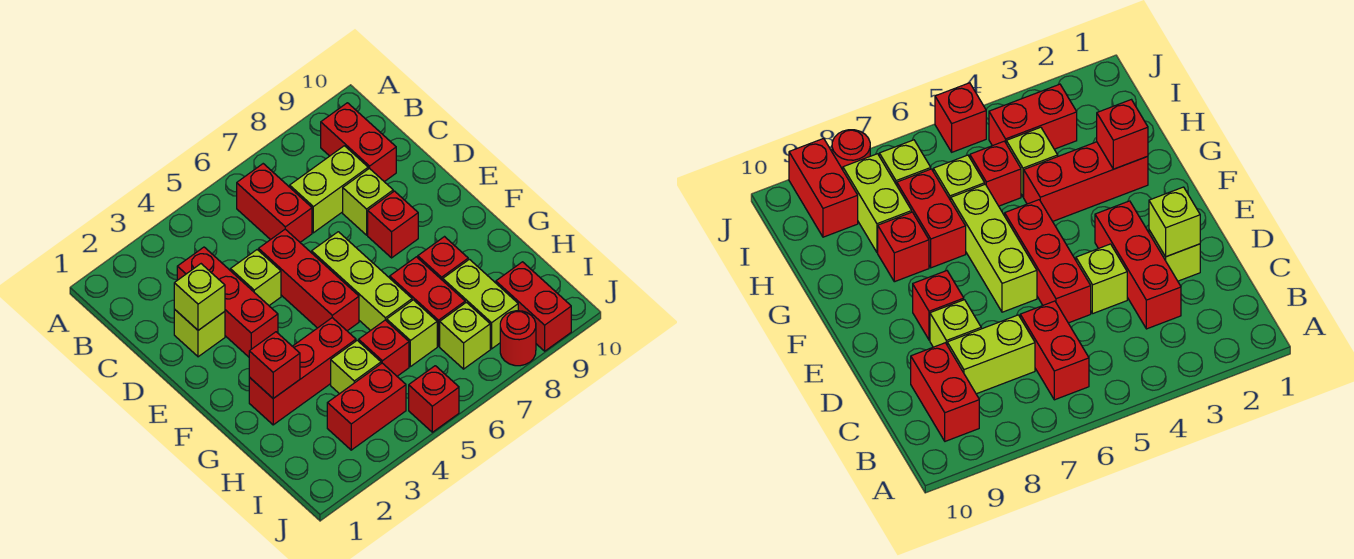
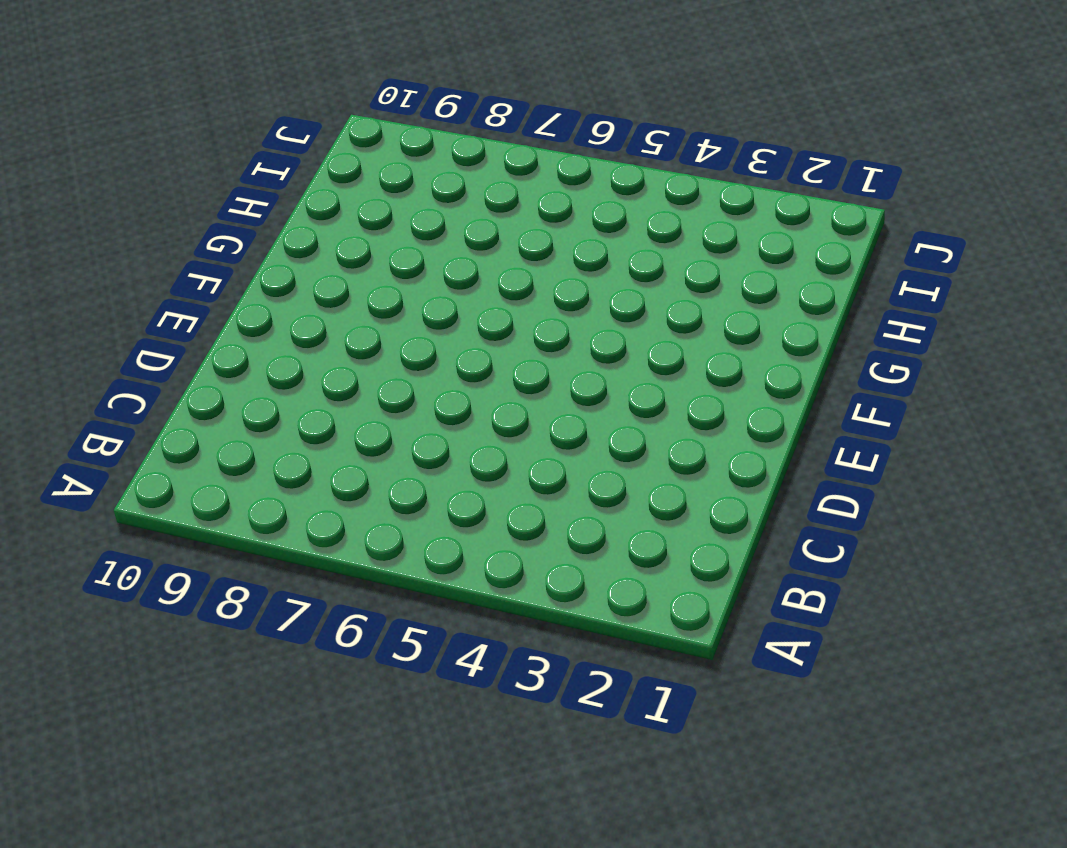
none -> red 1x2 brick [237,164,312,242]
none -> red 1x2 brick [321,103,396,182]
none -> red 1x3 brick [177,247,278,357]

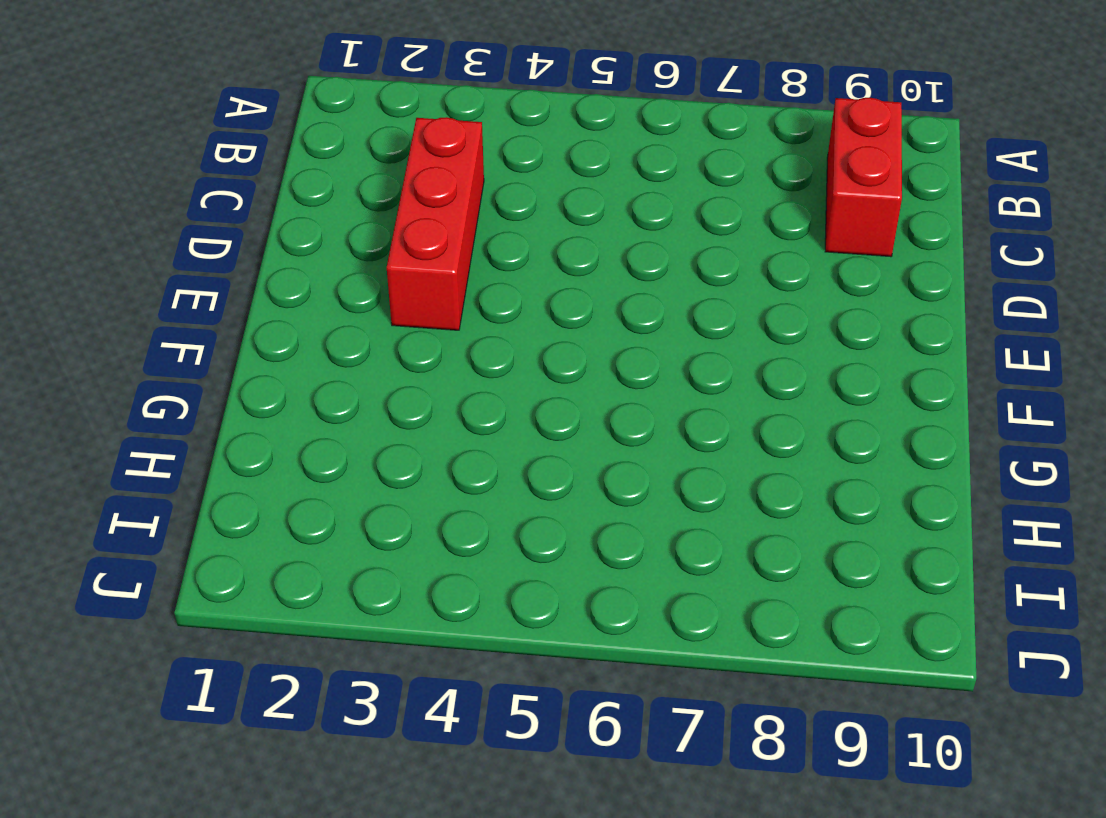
none -> red 1x2 brick [237,164,312,242]
none -> lime 1x2 brick [290,146,368,233]
none -> lime 1x1 brick [174,309,225,357]

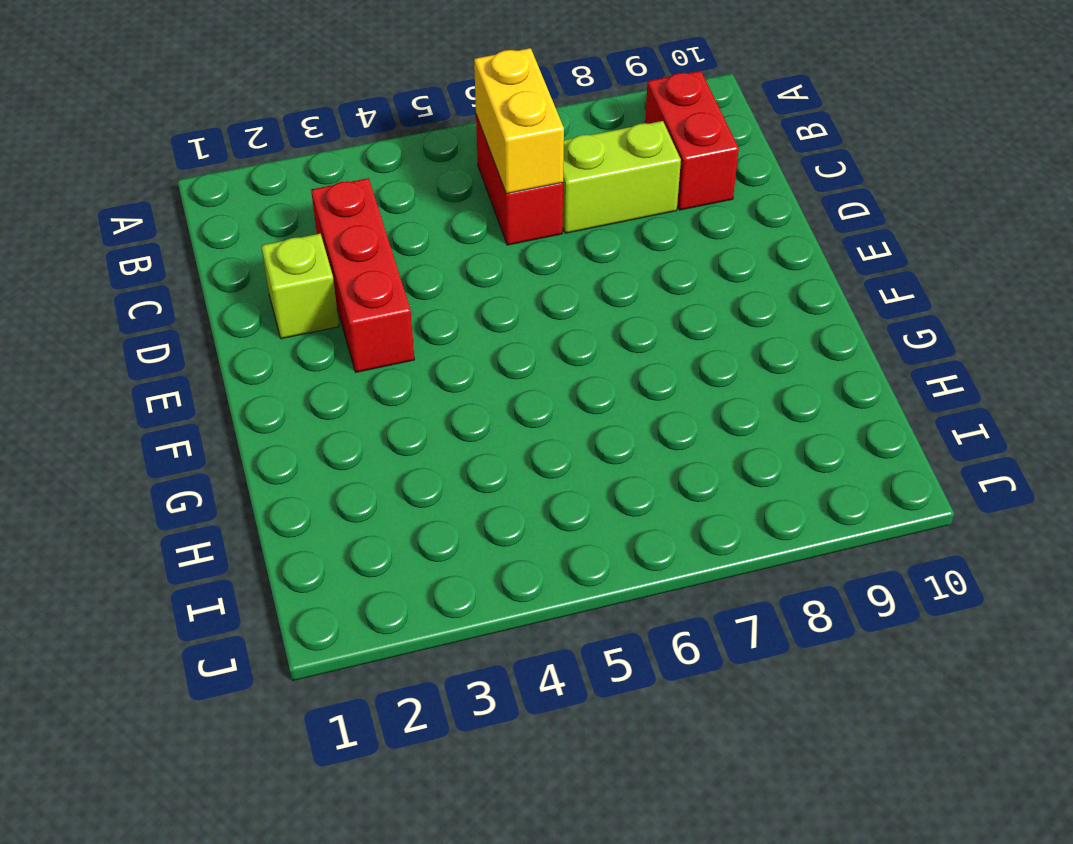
yellow 1x2 brick [474,48,564,194] -> none
none -> lime 1x1 brick [230,250,281,305]
none -> red 1x3 brick [259,229,359,331]
none -> lime 1x1 brick [343,168,393,235]

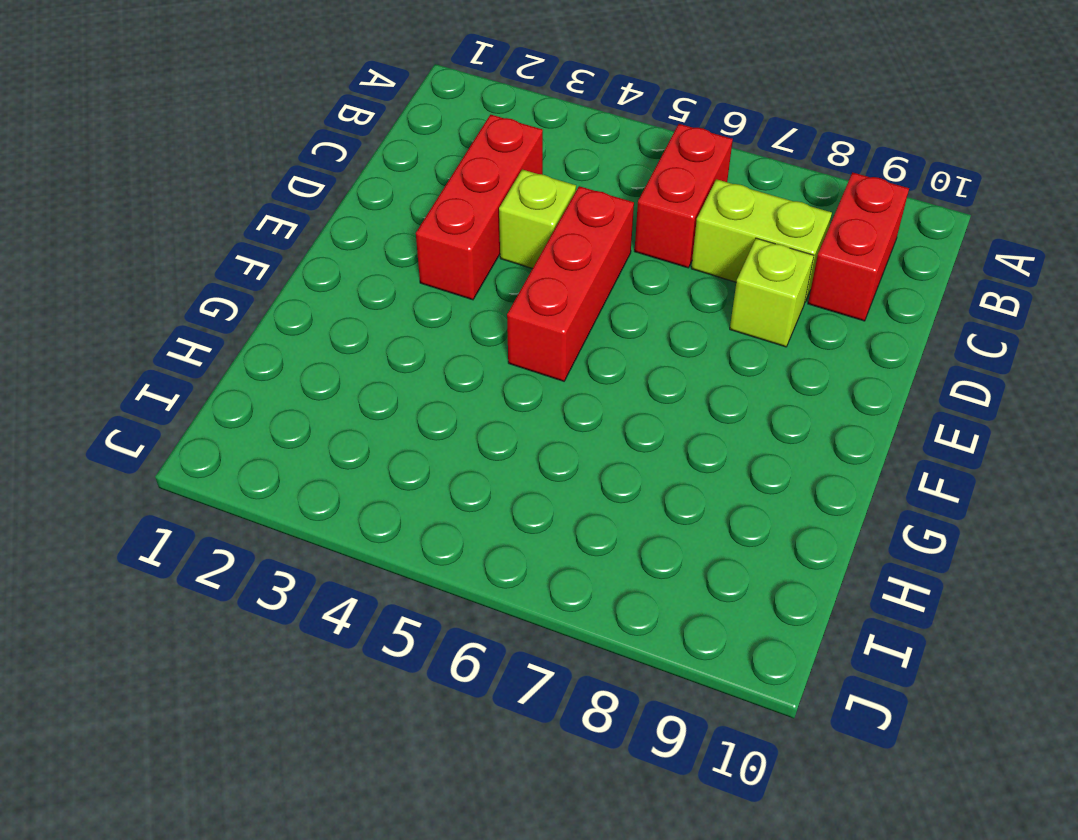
none -> lime 1x1 brick [174,309,225,357]
none -> lime 1x3 brick [312,232,412,331]
none -> red 1x1 brick [368,191,418,258]

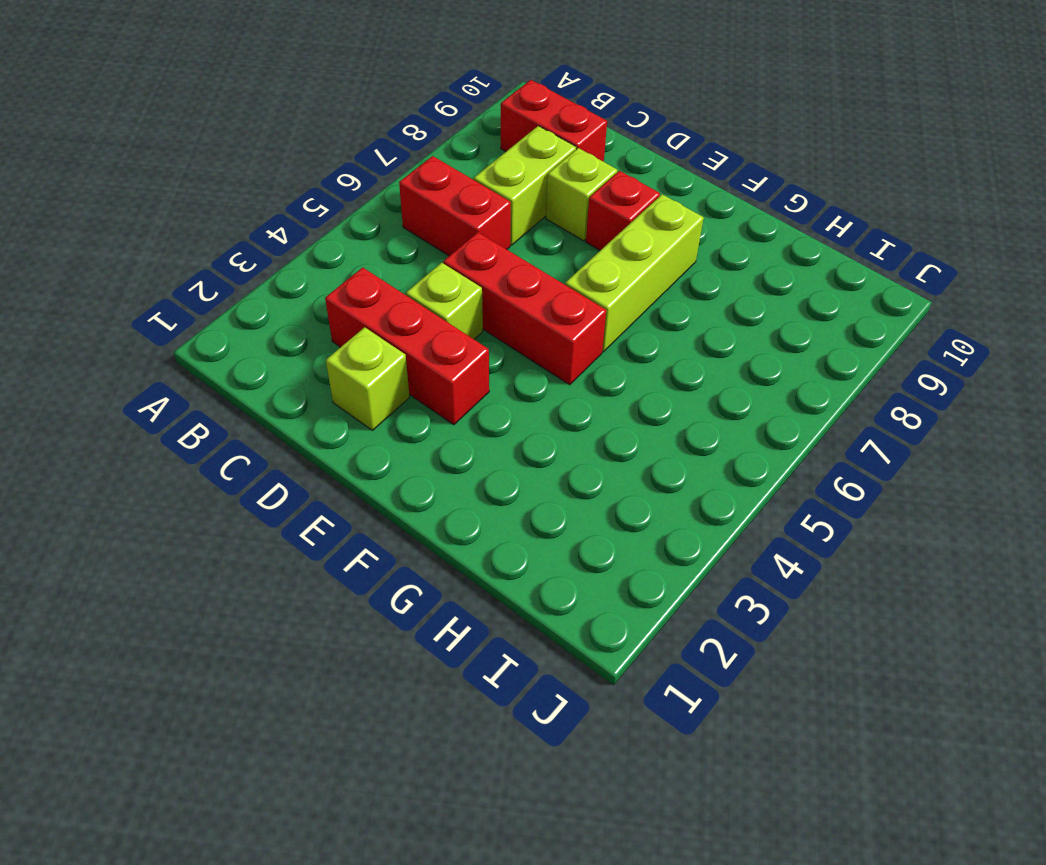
lime 1x3 brick [565,194,704,352] -> lime 1x3 brick turned to [312,232,412,331]
none -> red 1x3 brick [249,318,356,425]
none -> red 1x2 brick [390,257,465,346]
none -> red 1x1 brick [418,237,468,280]

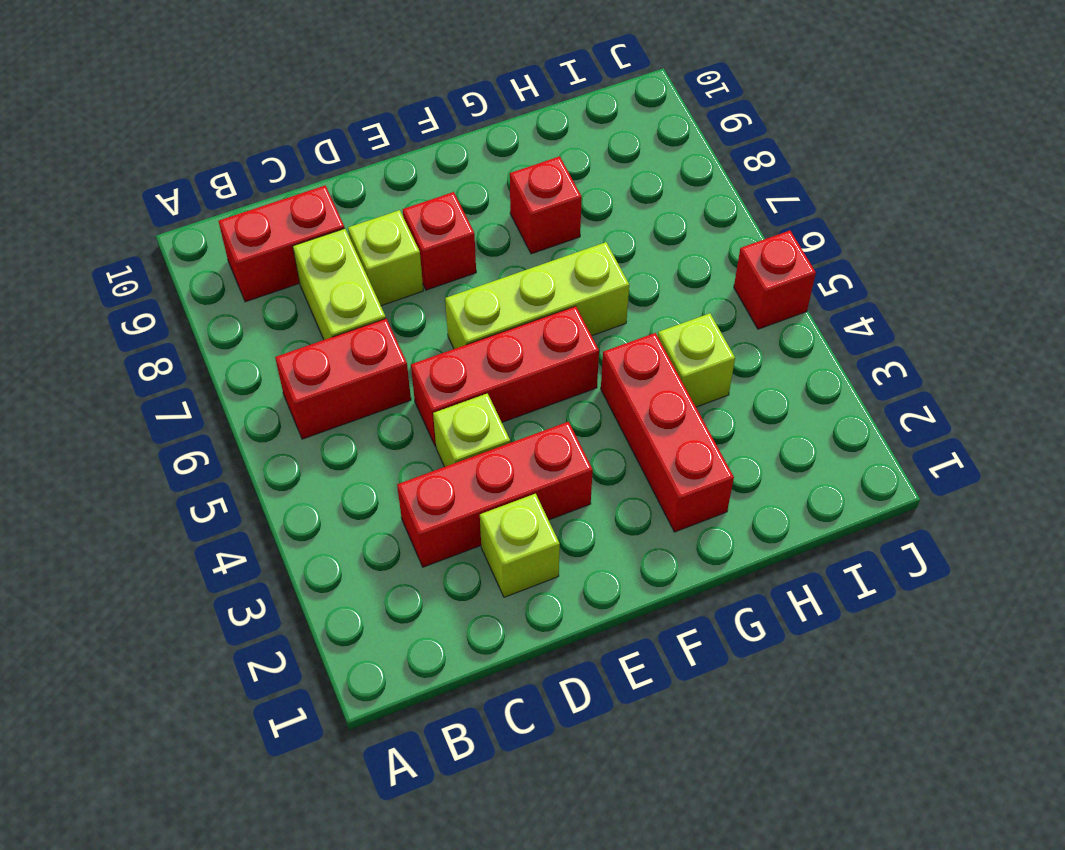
none -> red 1x2 brick [390,257,465,346]
none -> red 1x1 brick [359,320,409,376]
none -> lime 1x1 brick [387,300,437,367]

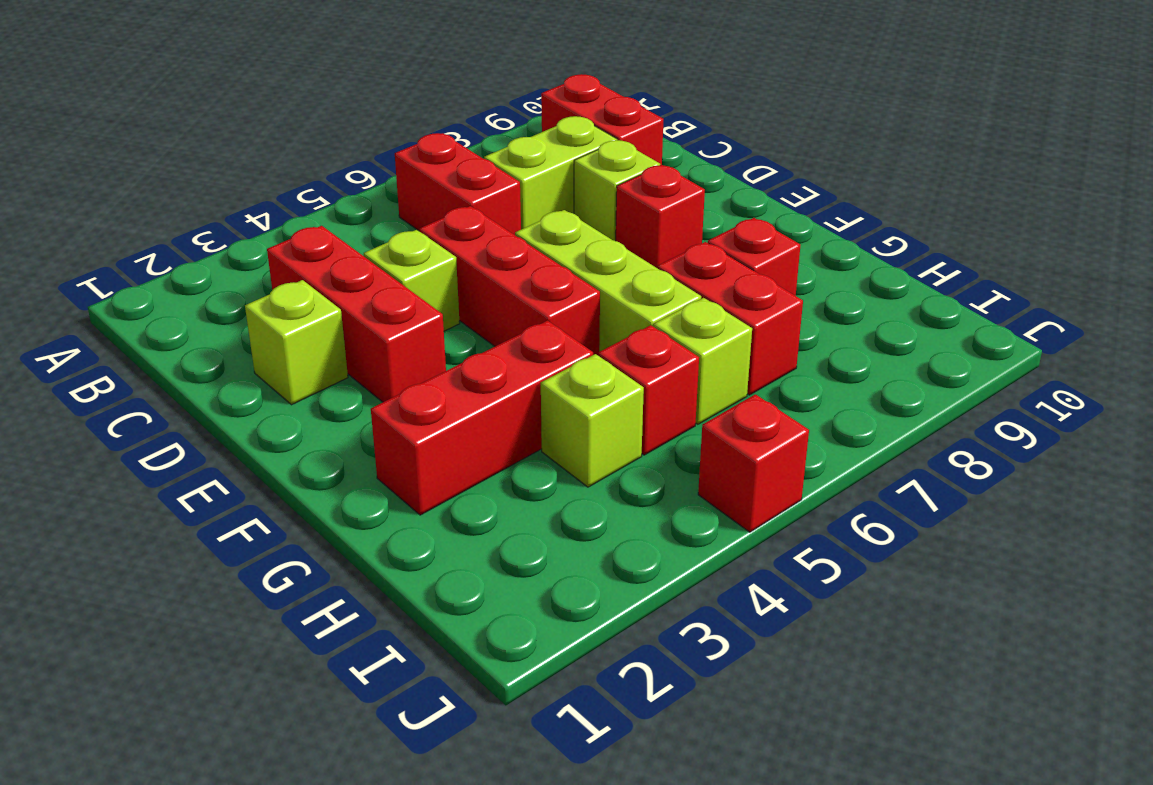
none -> lime 1x2 brick [443,259,518,349]
none -> red 1x2 brick [327,363,406,450]
none -> lime 1x1 brick [440,302,490,369]

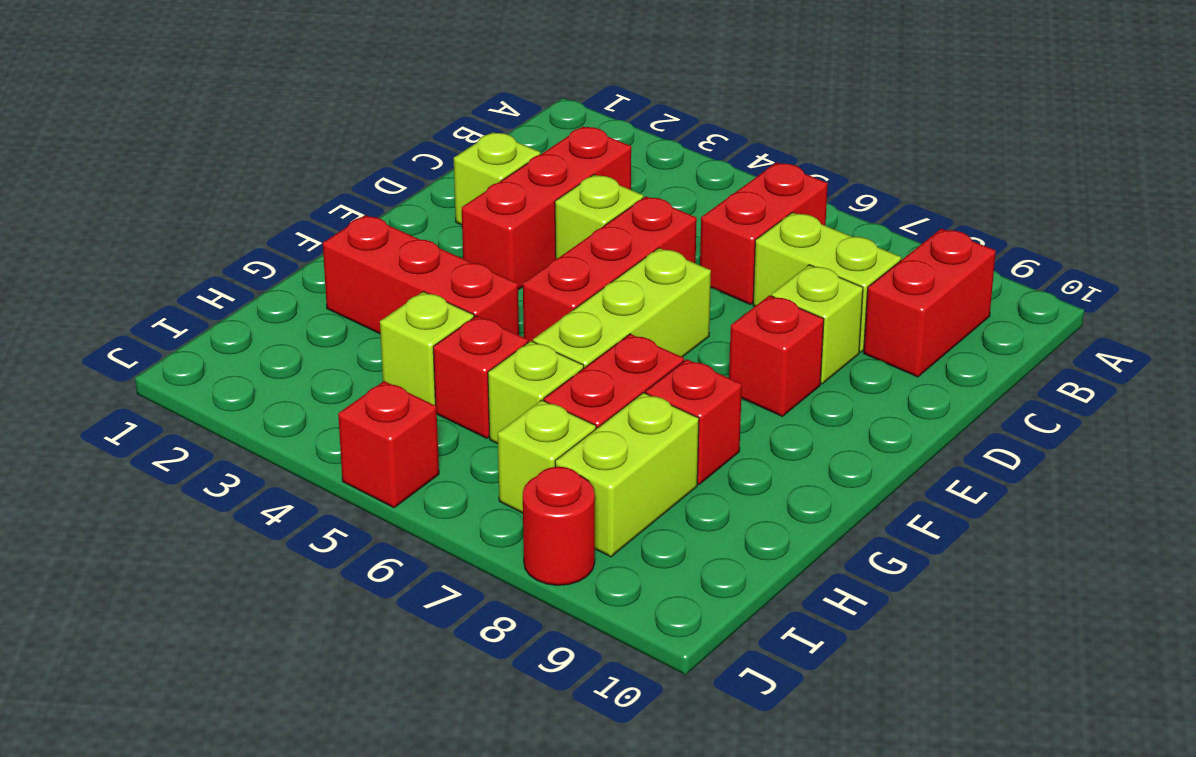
none -> red 1x2 brick [327,363,406,450]
none -> red 1x2 brick [496,262,571,351]
none -> lime 1x1 brick [174,264,225,330]

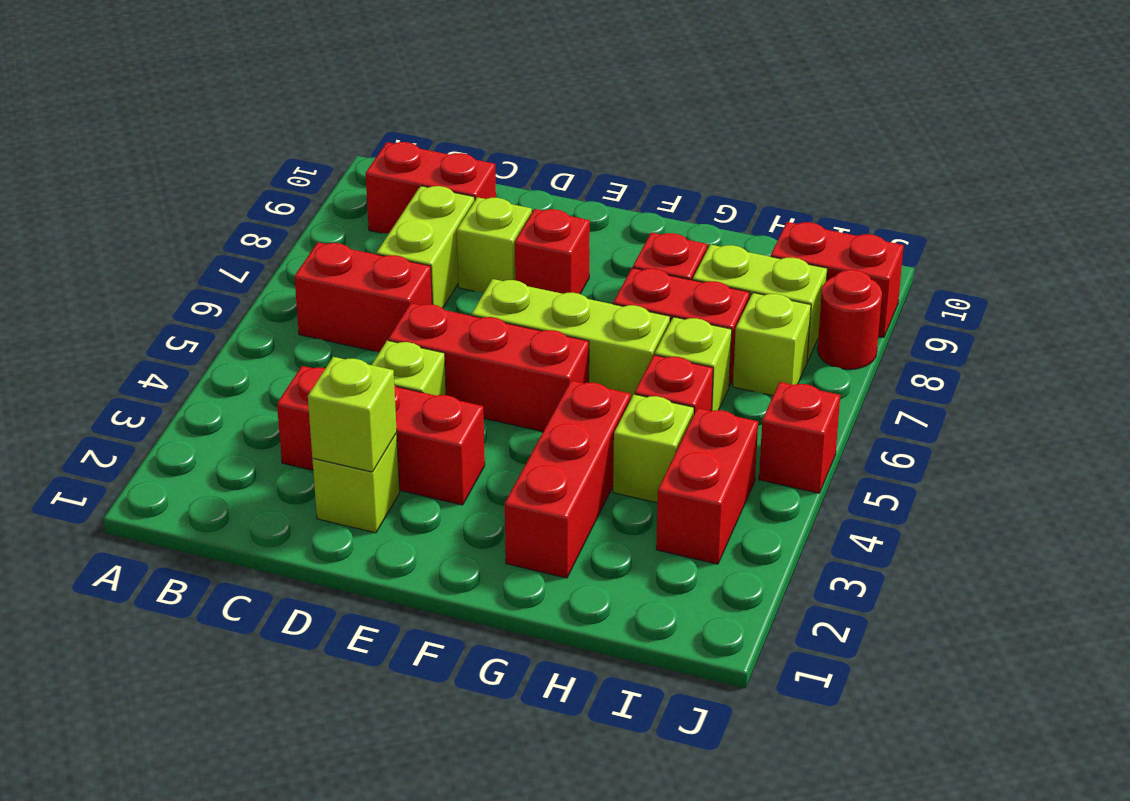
none -> red 1x1 brick [249,332,300,398]

